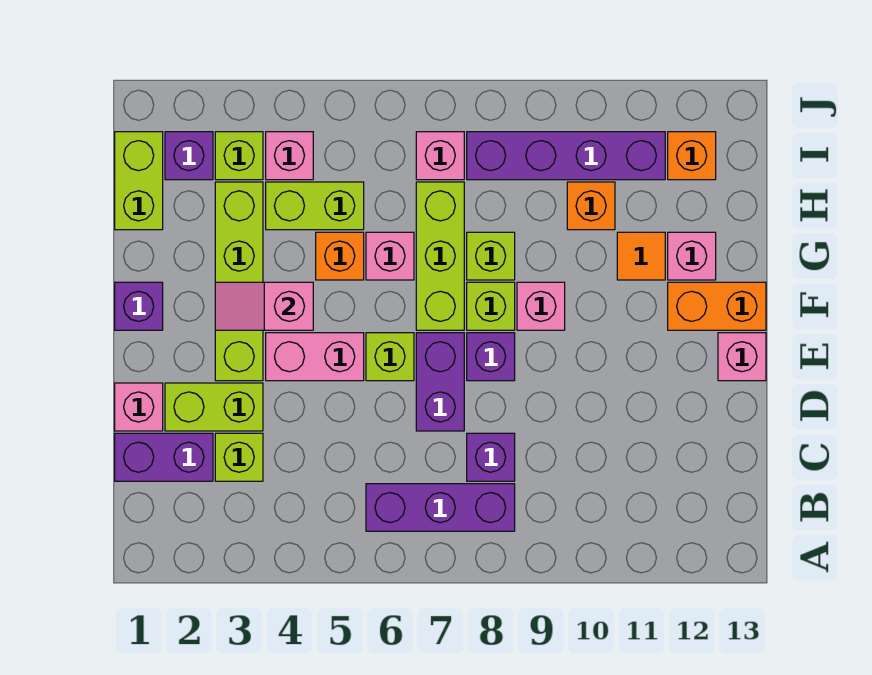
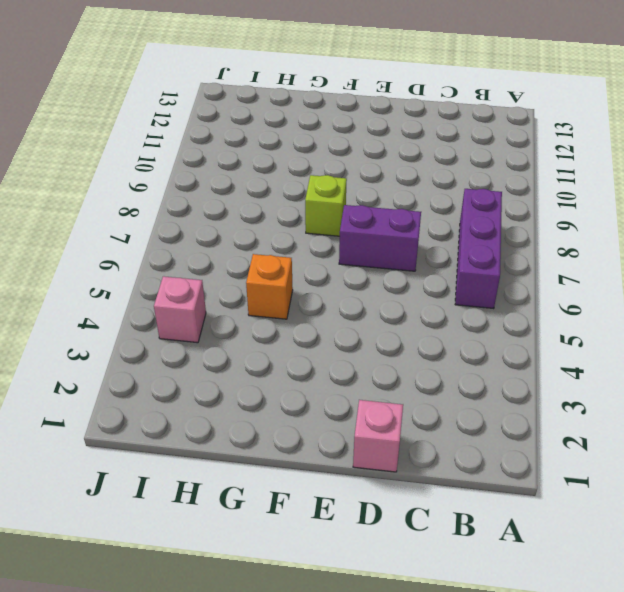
none -> purple 1x2 brick [115,433,213,481]
none -> lime 1x1 brick [215,433,263,481]
none -> purple 1x1 brick [467,433,515,481]
none -> lime 1x2 brick [165,383,263,431]

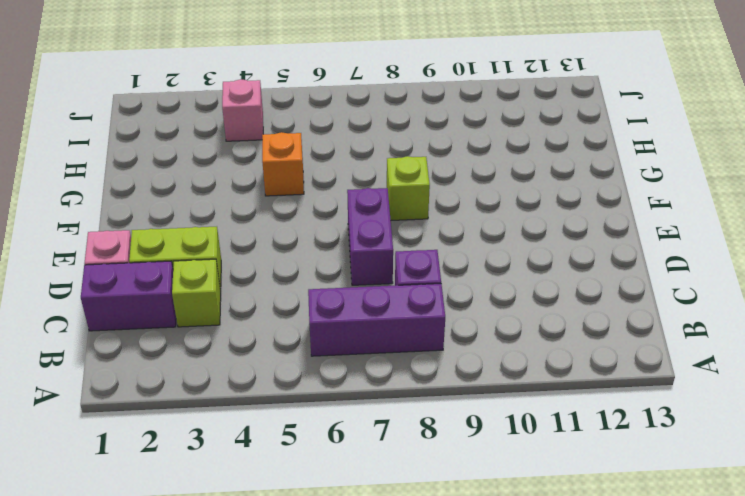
none -> lime 1x4 brick [215,182,263,381]
none -> pink 1x2 brick [266,333,364,381]
none -> lime 1x1 brick [366,333,414,381]
none -> purple 1x1 brick [467,333,515,381]

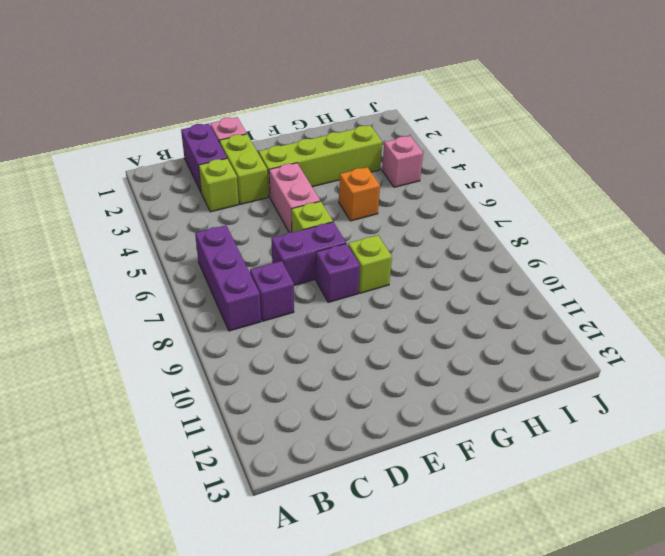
none -> pink 1x1 brick [718,333,766,381]
none -> purple 1x1 brick [115,282,163,330]
none -> lime 1x3 brick [416,182,464,330]
none -> pink 1x1 brick [517,282,565,330]

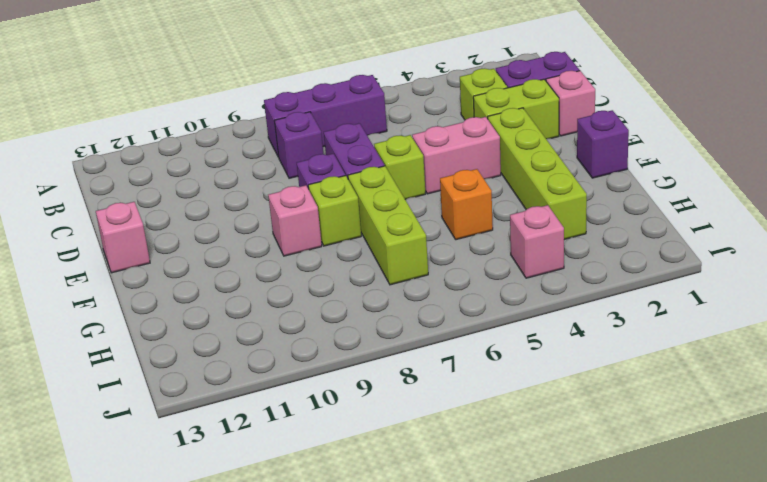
none -> orange 1x2 brick [668,282,766,330]
none -> pink 1x1 brick [366,232,414,280]
none -> lime 1x1 brick [467,232,515,280]
none -> orange 1x1 tile [617,232,665,280]

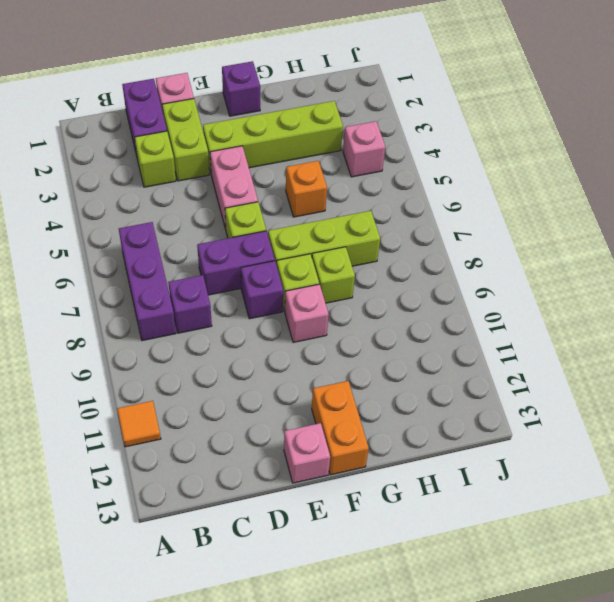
orange 1x1 tile [117,401,161,447] -> orange 1x1 tile moved to [617,232,665,280]
none -> pink 1x1 brick [366,232,414,280]
none -> pink 1x1 brick [668,232,716,280]
none -> lime 1x2 brick [115,132,163,230]
none -> lime 1x2 brick [266,182,364,230]

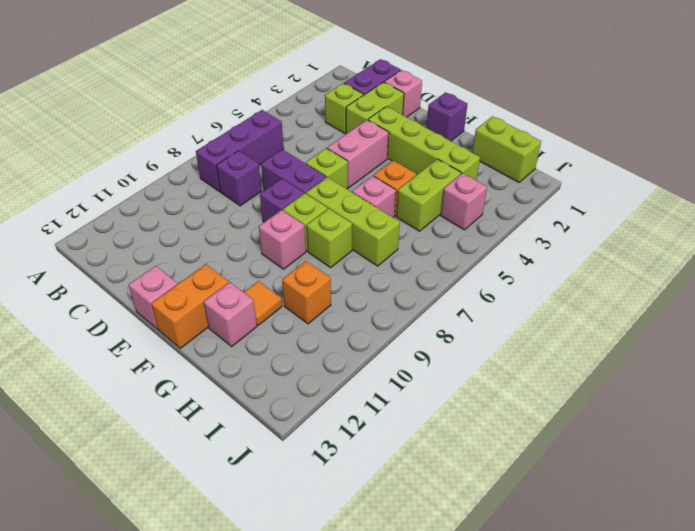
none -> purple 1x1 brick [165,132,213,180]
none -> lime 1x1 brick [215,132,263,180]
none -> pink 1x1 brick [416,132,464,180]
none -> purple 1x4 brick [467,132,665,180]

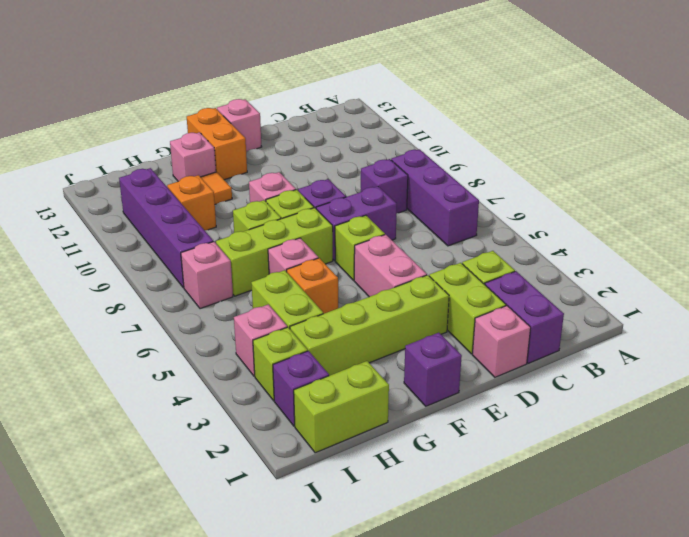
none -> orange 1x1 brick [668,132,716,180]
none -> pink 1x2 slope [215,282,313,330]

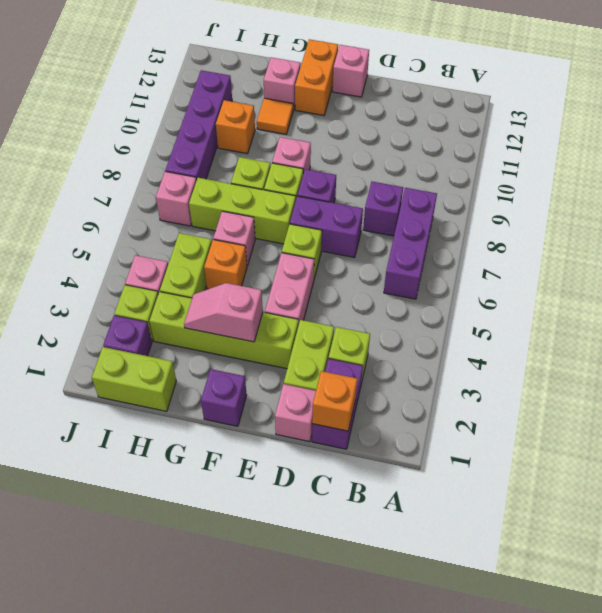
orange 1x1 brick [312,371,357,431] -> orange 1x1 brick moved to [668,132,716,180]
pink 1x2 slope [184,283,263,342] -> pink 1x2 slope turned to [215,282,313,330]

